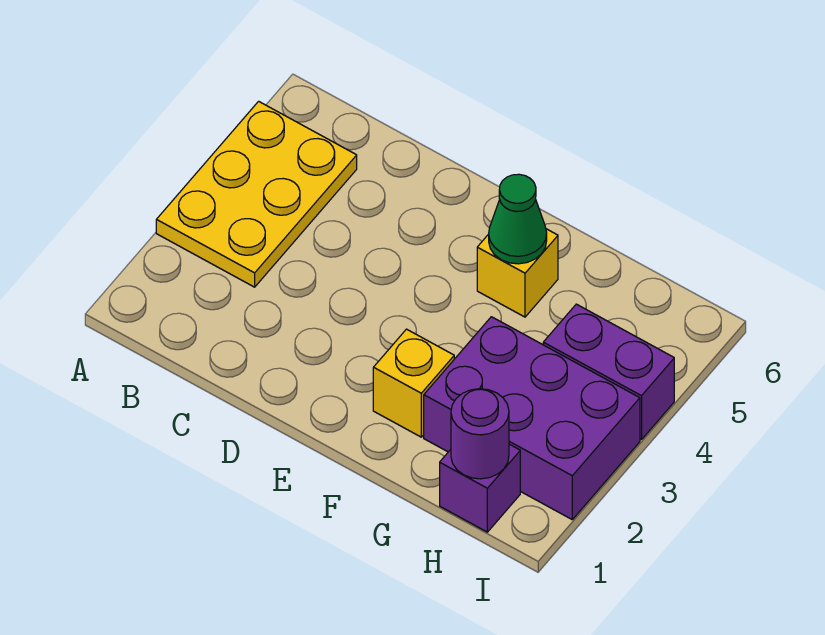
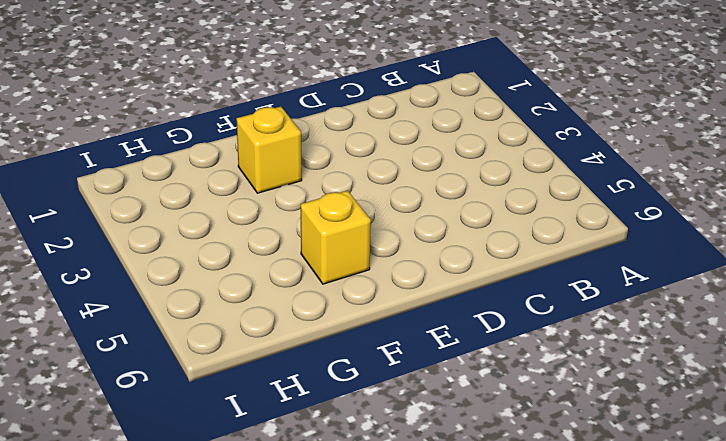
none -> yellow 2x3 plate [156,101,357,287]
none -> purple 2x3 brick [424,317,640,519]

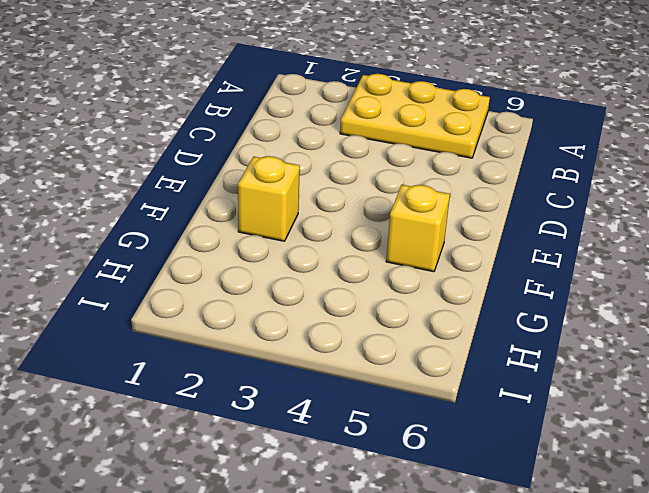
none -> purple 2x3 brick [424,317,640,519]
none -> purple 1x1 brick [440,444,520,532]

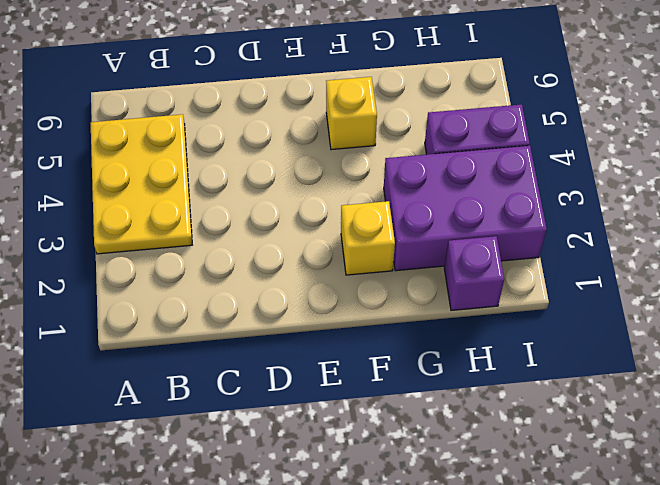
none -> green 1x1 cone [489,174,547,264]
none -> purple 1x1 round brick [451,389,509,479]

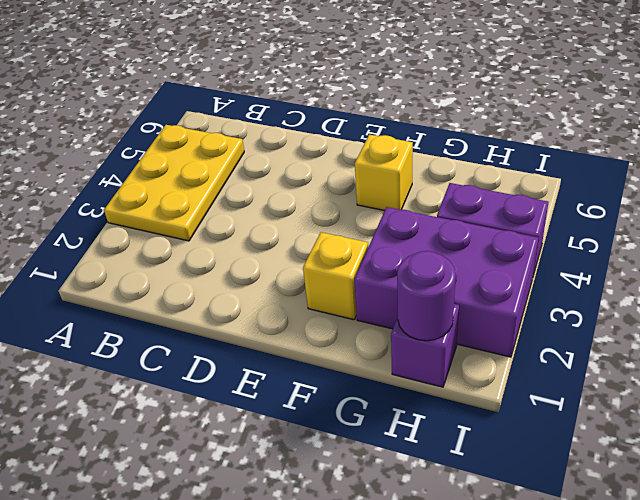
none -> green 1x1 cone [489,174,547,264]

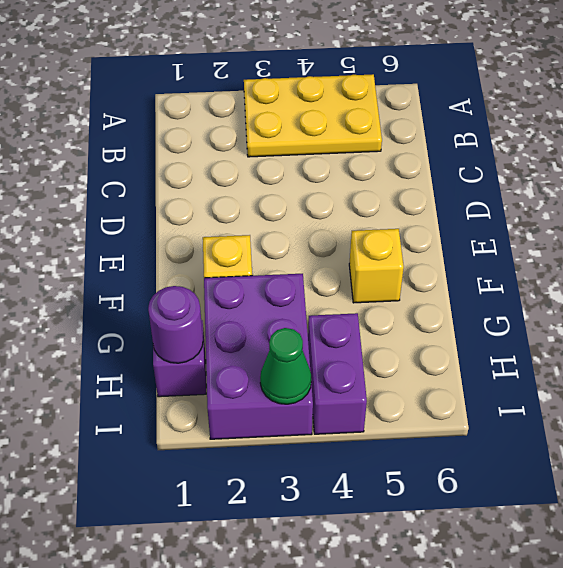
green 1x1 cone [260,328,311,404] -> green 1x1 cone moved to [489,174,547,264]

